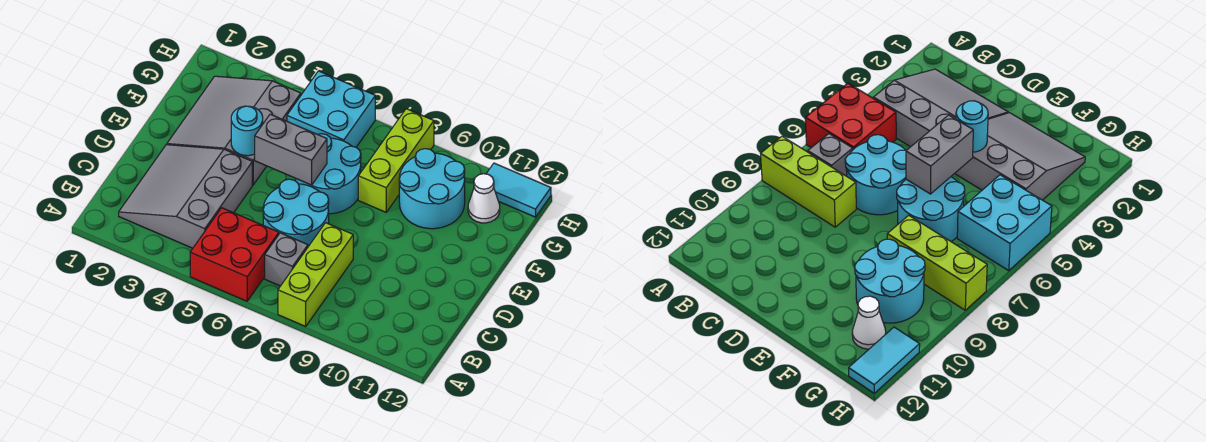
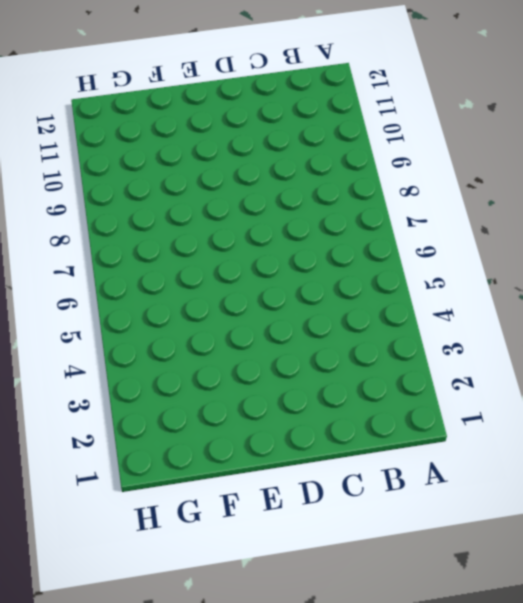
none -> red 2x2 brick [190,208,279,301]
none -> lime 1x3 brick [278,223,353,326]
none -> grey 3x3 slope [119,145,252,248]

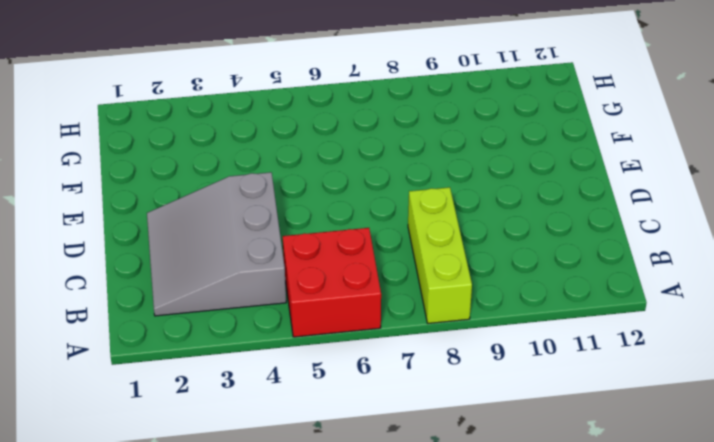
none -> grey 1x1 brick [265,233,308,286]
none -> cyan 2x2 round brick [263,179,329,247]
none -> grey 3x3 slope [167,76,301,185]

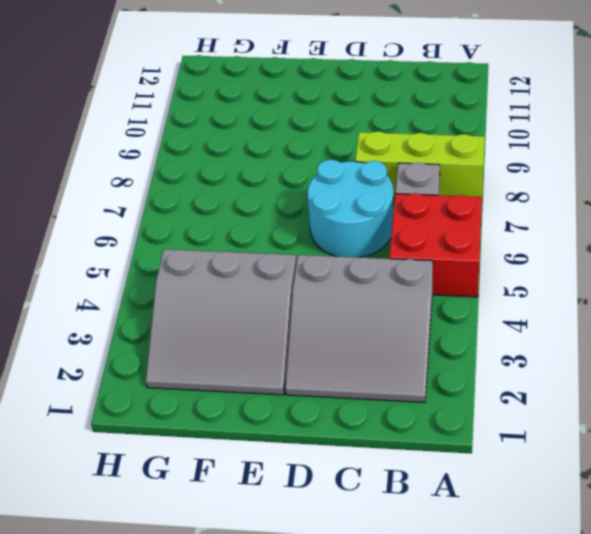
none -> cyan 2x2 round brick [296,134,361,214]
none -> lime 1x3 brick [358,109,434,212]
none -> cyan 2x2 round brick [399,149,465,229]

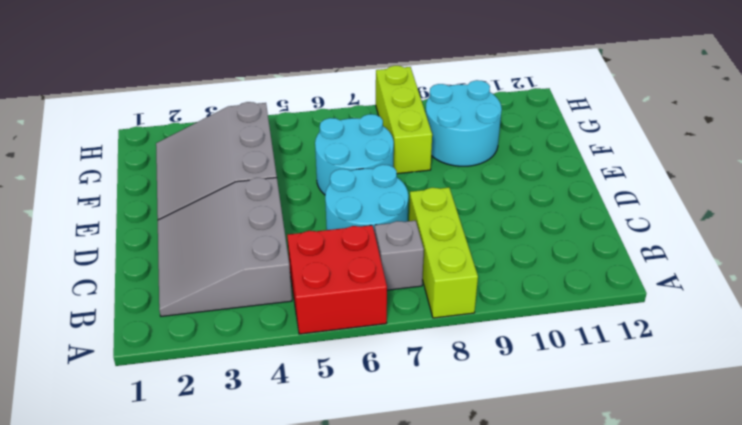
none -> cyan 2x2 brick [287,71,375,147]
none -> white 1x1 cone [468,174,500,223]
none -> cyan 1x2 tile [486,163,551,217]

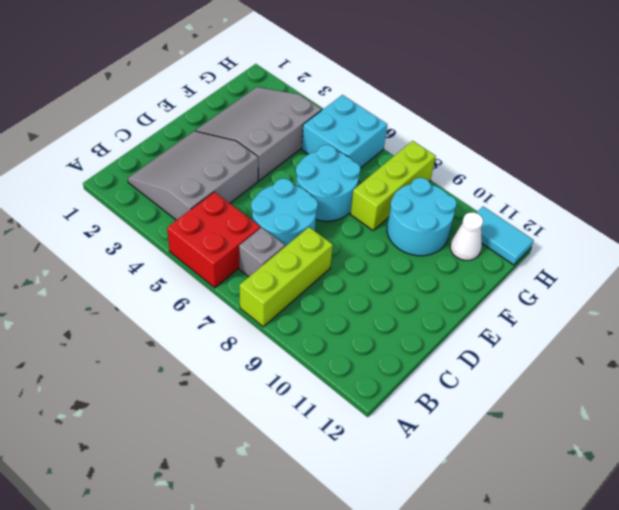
none -> cyan 1x1 round brick [231,106,263,156]
none -> grey 1x2 brick [255,114,327,185]

